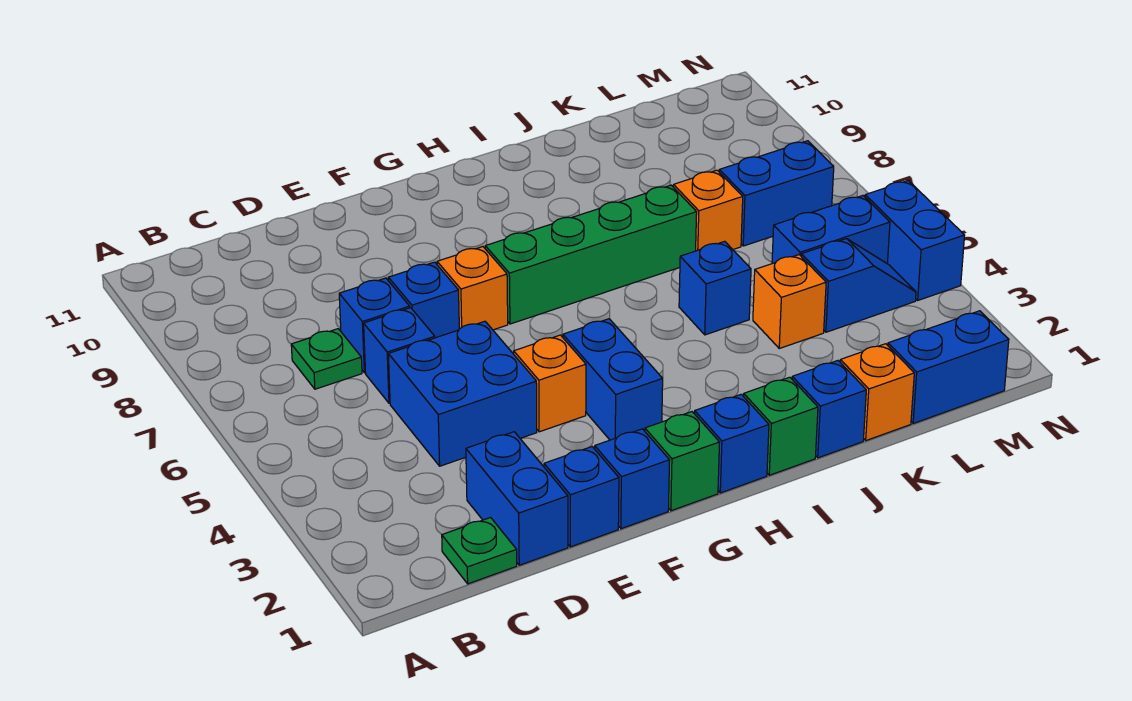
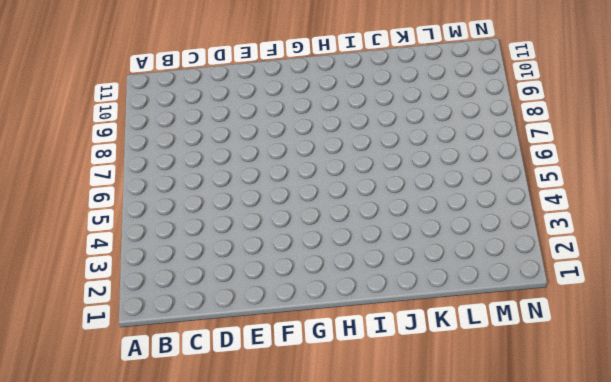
none -> green 1x1 plate [442,517,517,584]
none -> green 1x1 plate [291,329,362,389]
none -> blue 1x2 brick [466,432,568,565]

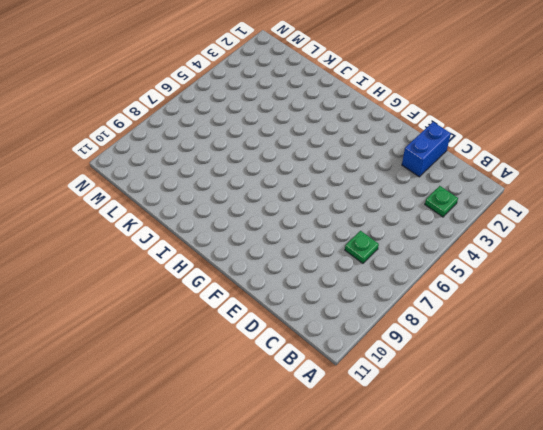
green 1x1 plate [425,186,458,217] -> green 1x1 plate moved to [442,517,517,584]
none -> blue 2x2 brick [388,321,537,466]
none -> blue 1x1 brick [364,308,435,403]
none -> blue 1x1 brick [339,278,410,373]

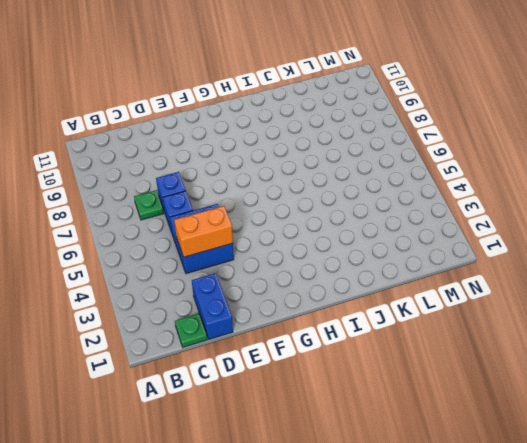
orange 1x2 brick [174,206,233,257] -> none
none -> blue 1x1 brick [544,447,619,547]
none -> blue 1x1 brick [388,262,459,338]
none -> blue 1x1 brick [595,429,670,529]

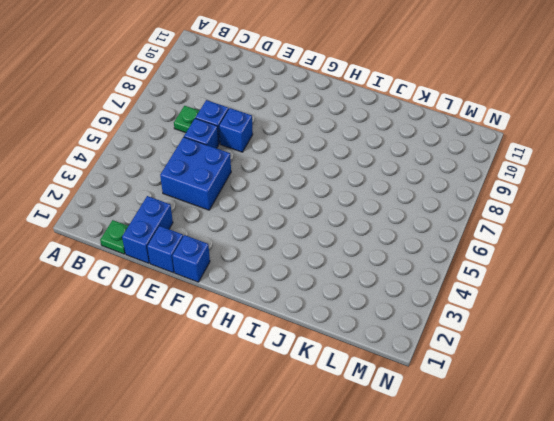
none -> orange 1x1 brick [514,335,586,432]
none -> orange 1x1 brick [437,247,508,330]
none -> green 1x1 brick [645,412,720,511]

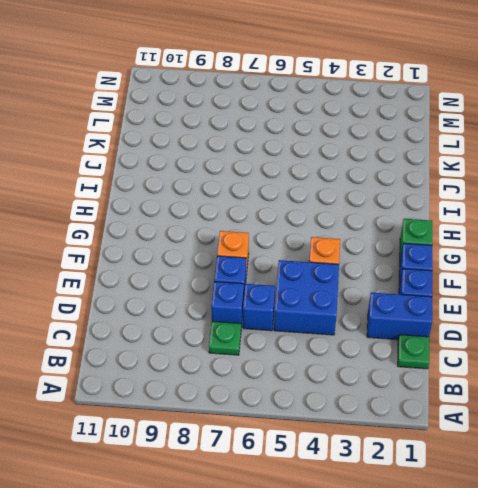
none -> blue 1x2 brick [563,319,663,440]
none -> green 1x4 brick [485,185,697,324]
none -> blue 1x1 brick [694,394,769,493]

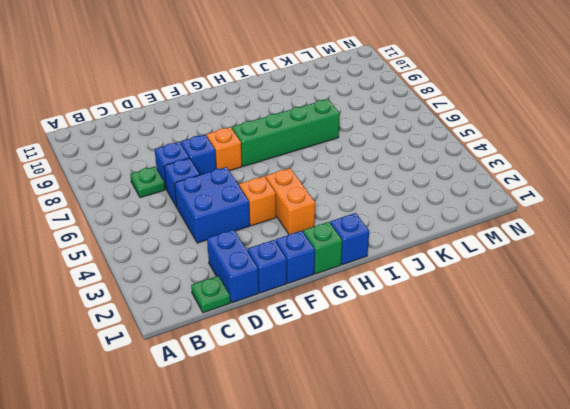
orange 1x2 brick [266,168,315,234] -> blue 1x2 brick [563,319,663,440]
none -> green 1x1 brick [744,377,818,475]
none -> blue 1x1 brick [792,361,866,458]
none -> blue 1x1 brick [679,241,751,335]

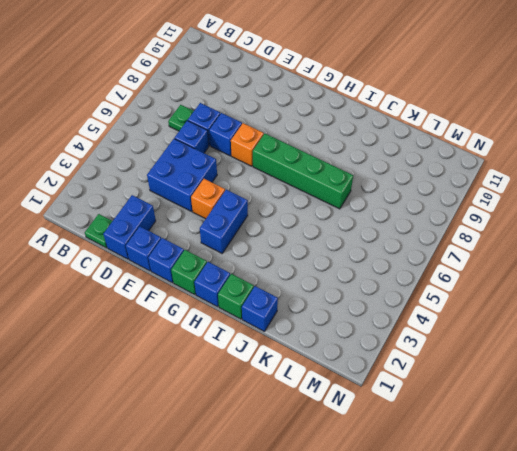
none -> blue 1x1 brick [679,241,751,335]
none -> orange 1x1 brick [840,344,914,440]
none -> orange 1x1 brick [753,255,826,348]

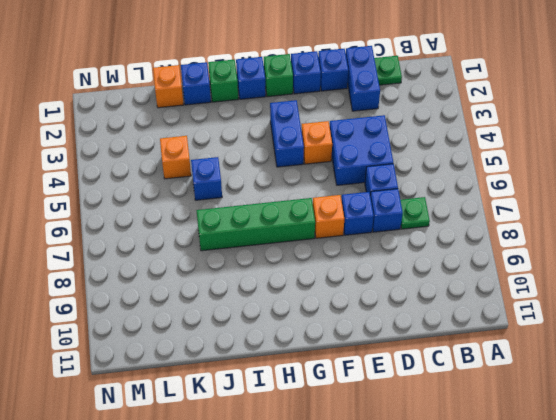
none -> orange 1x1 brick [673,170,743,251]
none -> blue 1x2 brick [888,311,1009,424]
none -> blue 1x2 slope [801,239,916,332]

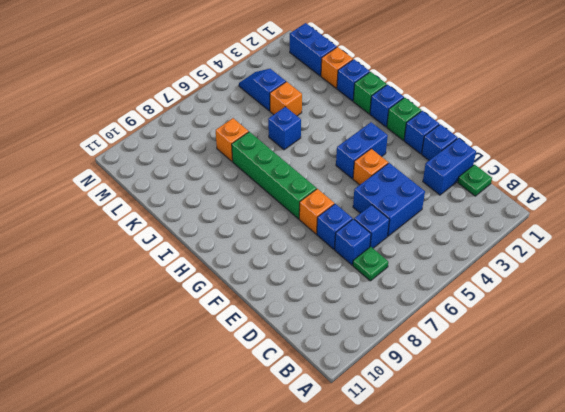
none -> blue 1x2 brick [772,196,890,264]
none -> blue 1x2 brick [719,141,834,246]
none -> blue 1x2 brick [865,181,965,300]

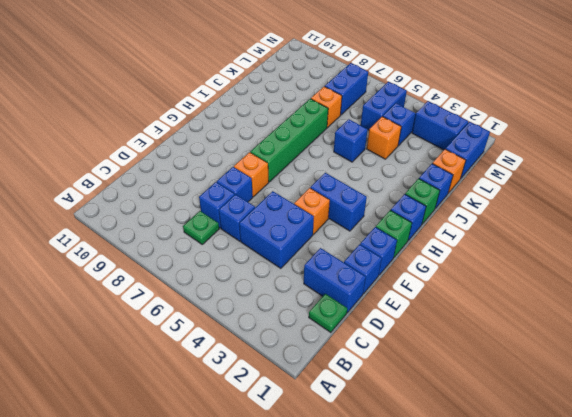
blue 1x2 brick [412,101,468,150] -> blue 1x2 brick moved to [865,181,965,300]

